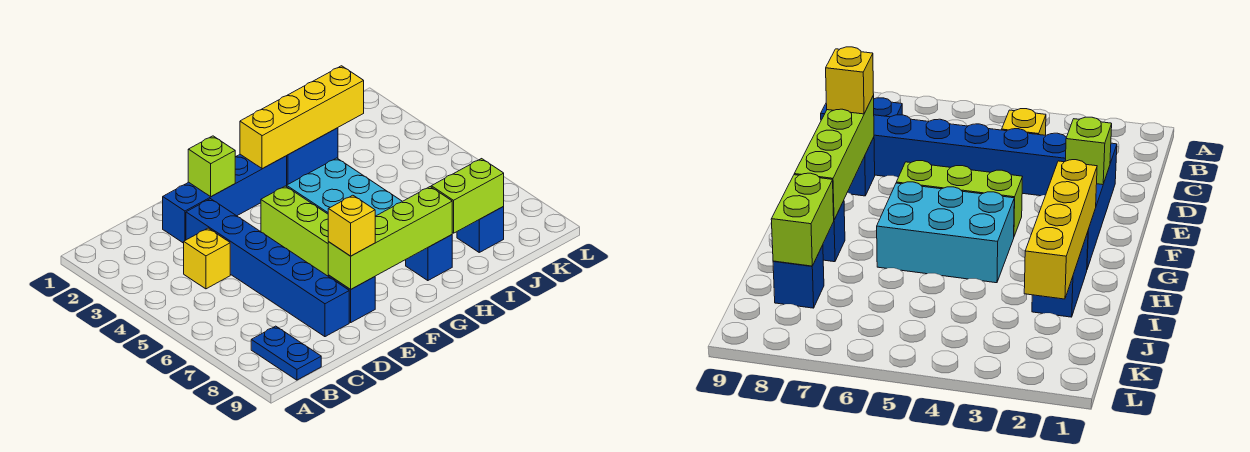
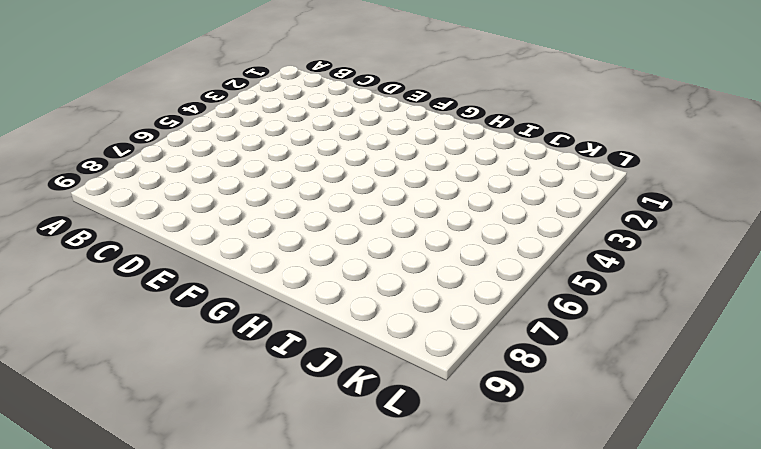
none -> blue 1x2 plate [251,326,321,380]
none -> yellow 1x1 brick [184,228,230,289]
none -> blue 1x4 brick [163,154,287,243]

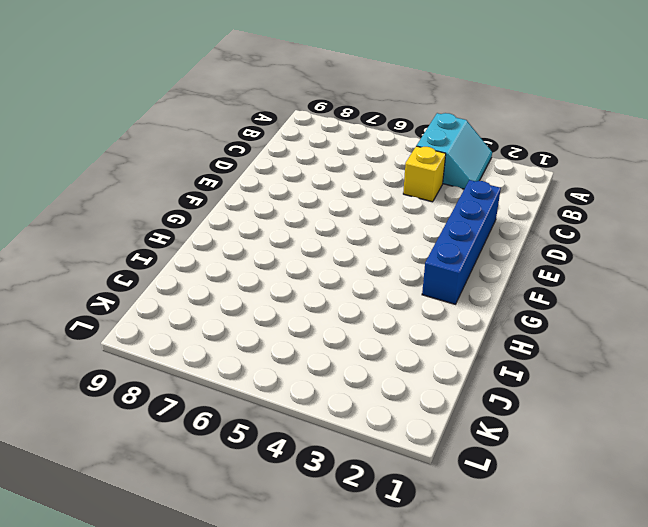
cyan 2x2 slope [417,113,492,189] -> none
none -> blue 1x2 plate [251,326,321,380]
none -> blue 1x6 brick [186,199,349,337]
none -> blue 1x1 brick [328,275,375,322]

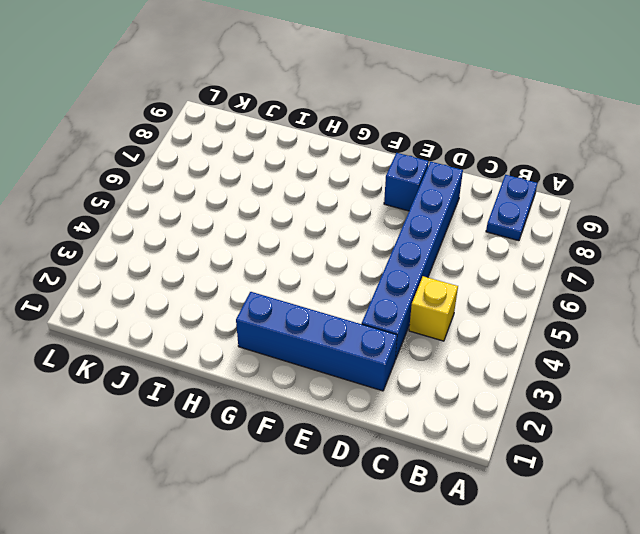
none -> lime 1x3 brick [261,186,329,276]
none -> cyan 2x3 brick [287,158,402,216]
none -> blue 1x2 brick [287,128,338,185]

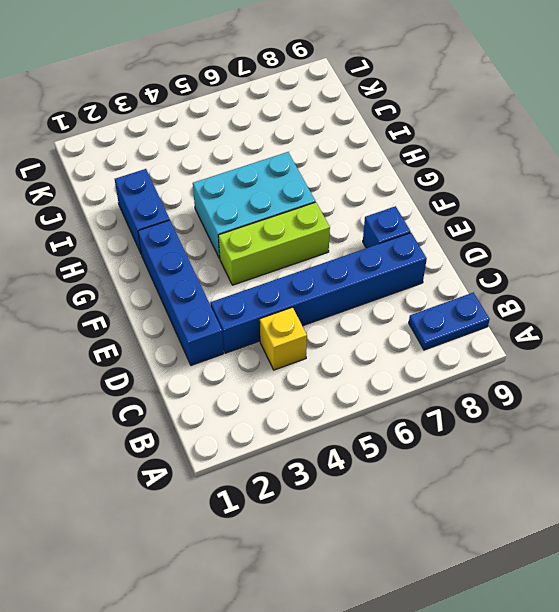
none -> blue 1x1 brick [406,235,452,281]
none -> blue 1x1 brick [457,207,504,252]
none -> lime 1x1 brick [188,136,235,197]

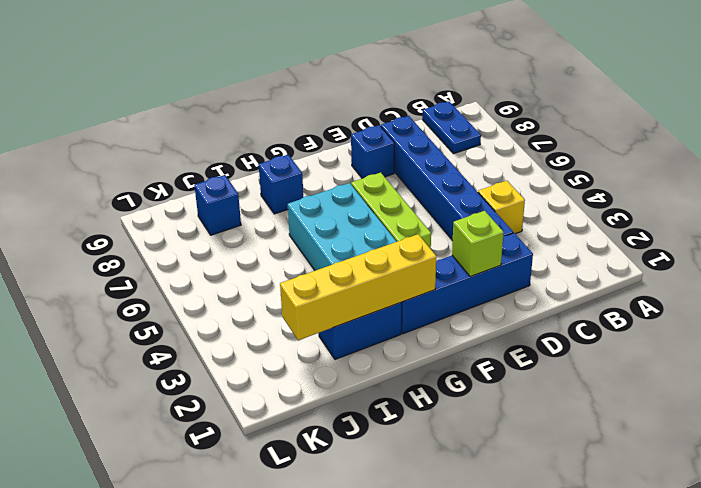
none -> lime 1x4 brick [328,187,452,289]
none -> lime 1x2 brick [431,159,504,233]
none -> yellow 1x1 brick [328,195,375,256]

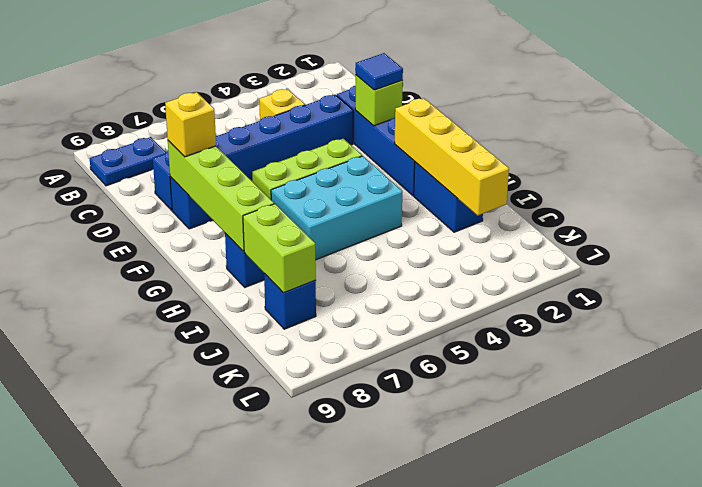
blue 1x1 tile [356,53,403,90] -> none

